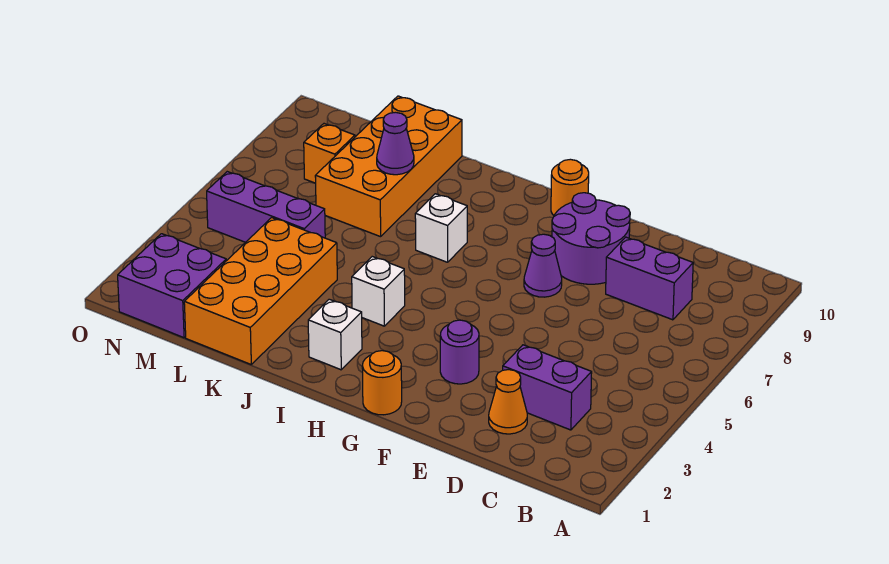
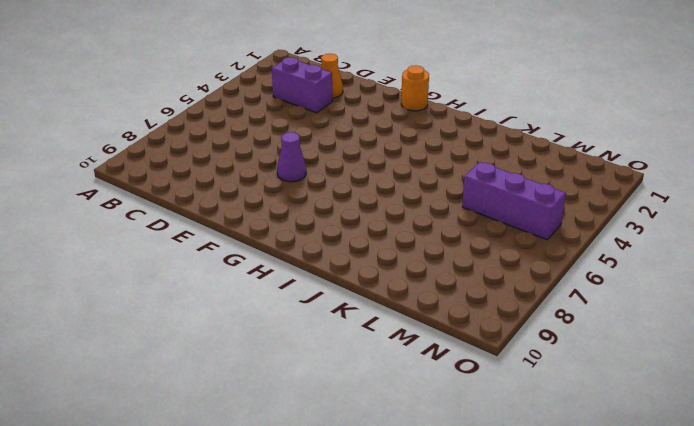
none -> purple 1x2 brick [606,237,693,320]
none -> purple 2x2 round brick [552,193,630,284]
none -> purple 1x1 round brick [440,320,479,384]

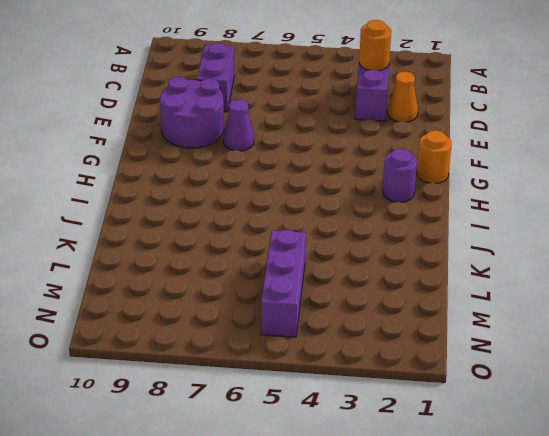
orange 1x1 round brick [359,20,391,71] -> orange 1x1 round brick moved to [551,159,589,215]
purple 1x1 round brick [383,149,417,202] -> purple 1x1 round brick moved to [440,320,479,384]
none -> white 1x1 brick [308,299,362,370]
none -> white 1x1 brick [352,257,405,326]
none -> white 1x1 brick [415,194,467,262]

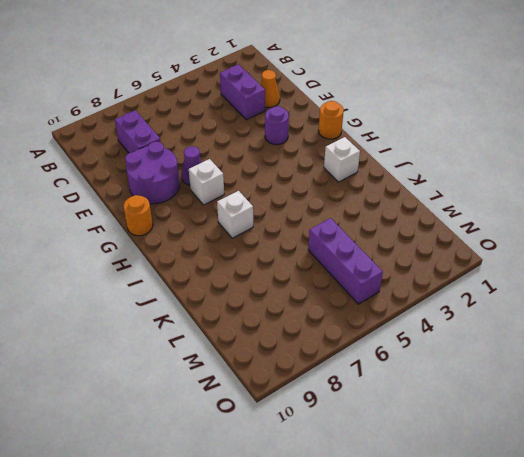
white 1x1 brick [189,159,224,205] -> white 1x1 brick moved to [352,257,405,326]
none -> orange 2x4 brick [184,218,337,364]
none -> orange 2x4 brick [315,96,462,237]
none -> purple 2x2 brick [118,234,226,338]

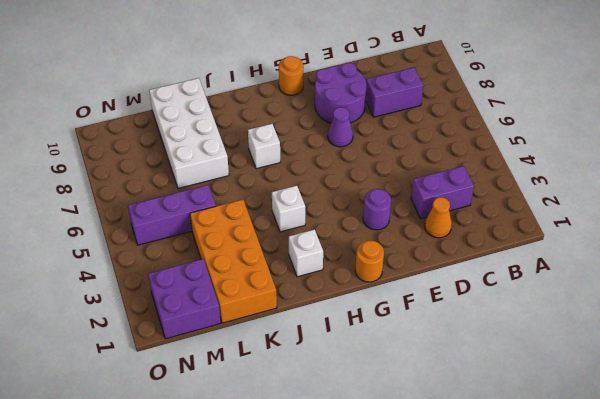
white 2x4 brick [149,78,229,188] -> orange 2x4 brick [315,96,462,237]
none -> orange 1x1 brick [304,124,355,183]
none -> purple 1x1 cone [377,112,414,175]

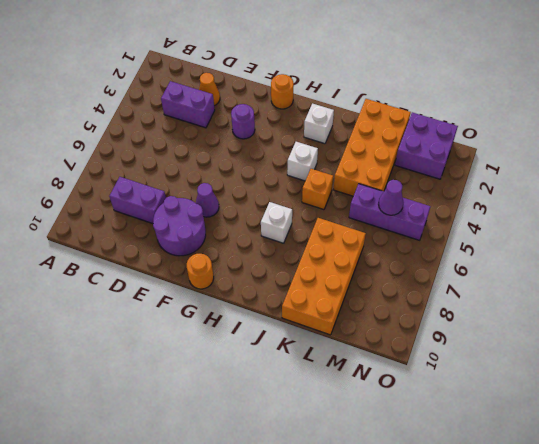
orange 1x1 brick [302,169,333,210] -> orange 1x1 brick moved to [304,124,355,183]
purple 1x1 cone [379,180,404,215] -> purple 1x1 cone moved to [377,112,414,175]

